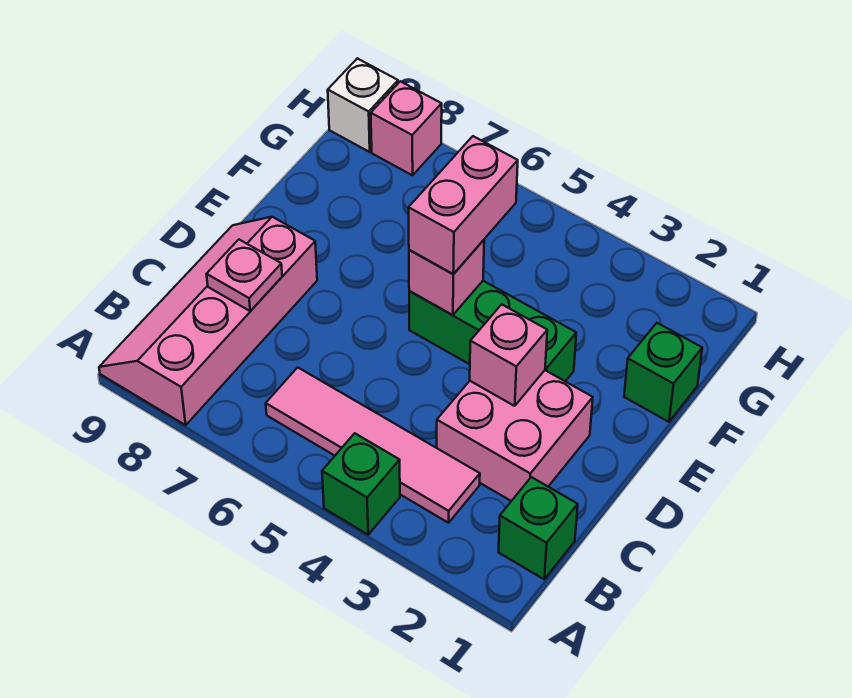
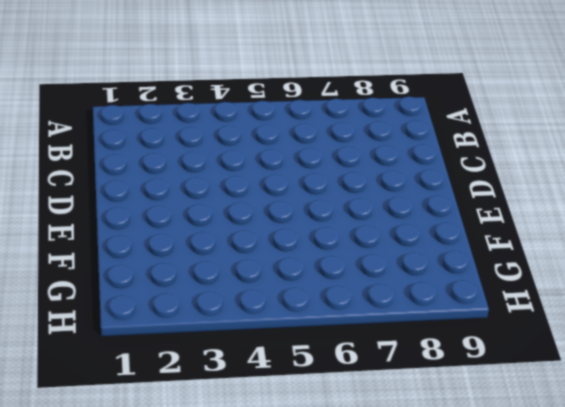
none -> green 1x1 brick [322,433,400,535]
none -> pink 2x4 slope [99,217,317,425]
none -> green 1x1 brick [499,477,578,579]

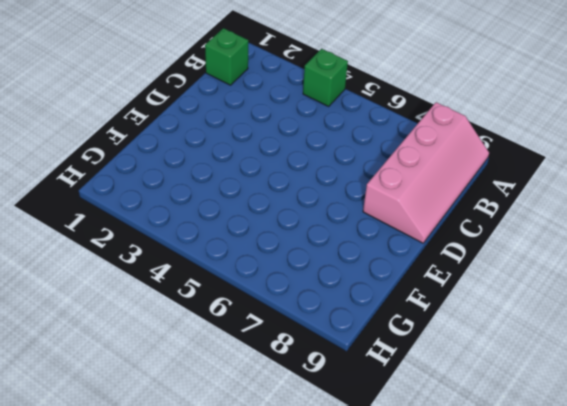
none -> pink 1x4 tile [266,367,480,523]
none -> pink 2x2 brick [437,370,593,501]
none -> green 1x3 brick [409,281,576,381]

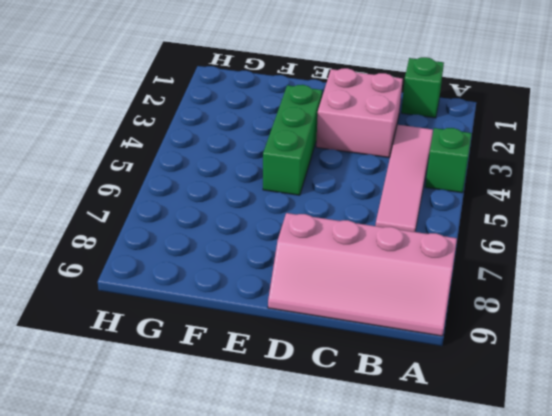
none -> green 1x1 brick [624,323,702,422]
none -> pink 1x1 brick [371,81,442,175]
none -> white 1x1 brick [328,58,398,152]

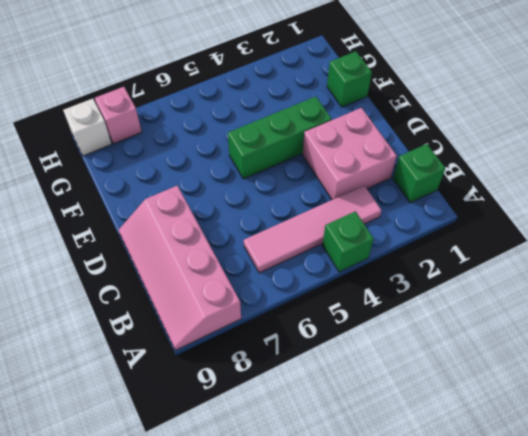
none -> pink 1x1 plate [207,240,282,311]
none -> pink 1x1 brick [470,304,547,406]
none -> pink 1x1 brick [409,240,484,315]

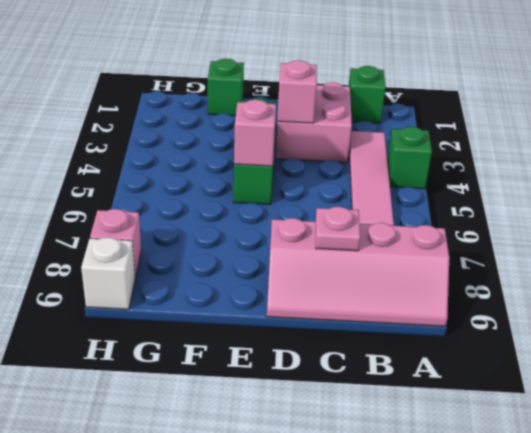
none -> pink 1x2 brick [409,136,518,274]

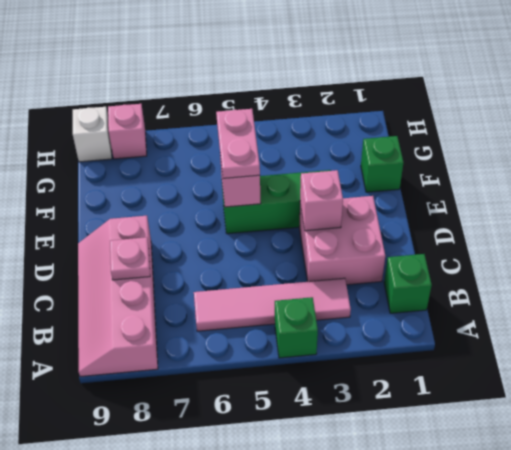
pink 1x2 plate [216,109,260,178] -> pink 1x2 brick [409,136,518,274]

